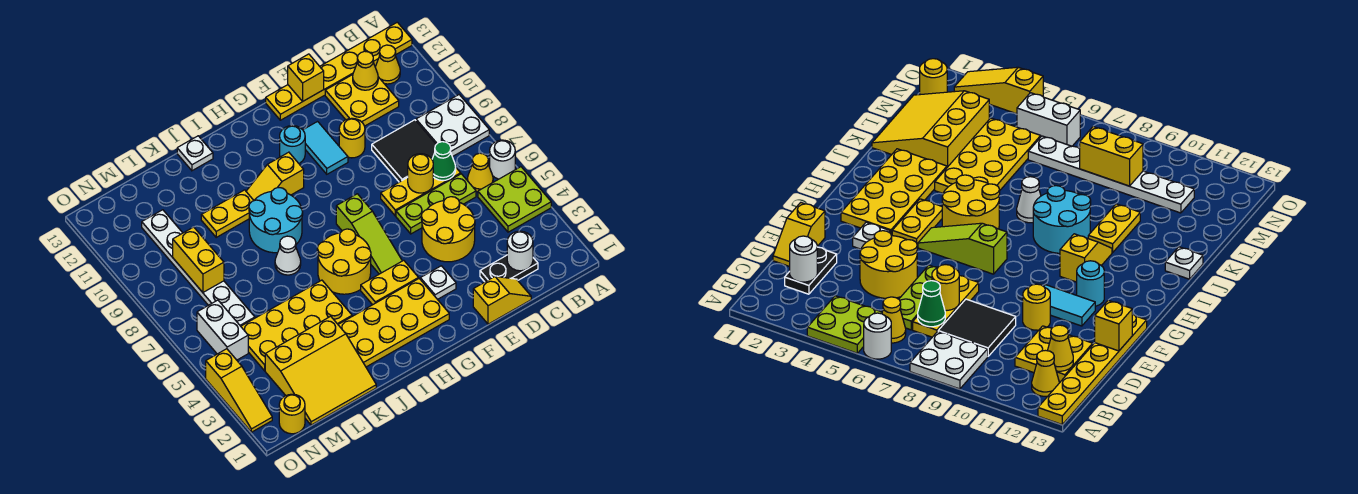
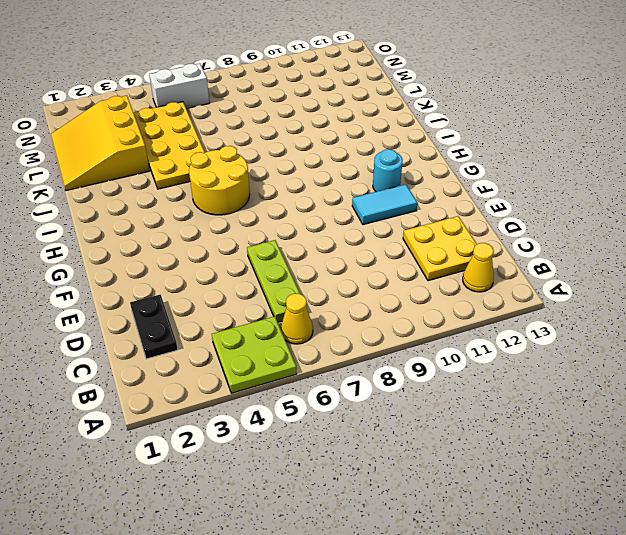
none -> white 1x1 round brick [490,140,515,179]
none -> white 2x2 plate [416,95,489,157]
none -> yellow 1x6 plate [266,22,412,120]
none -> yellow 1x3 plate [381,168,461,216]

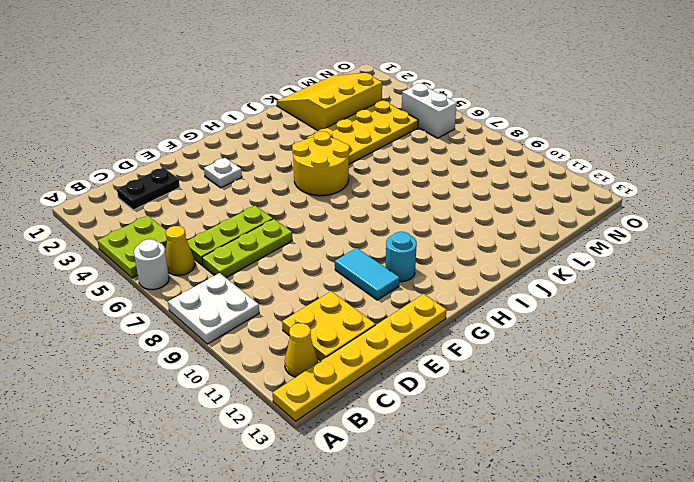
lime 1x3 plate [202,219,292,278] -> yellow 1x3 plate [381,168,461,216]
none -> black 2x2 tile [372,120,436,182]
none -> yellow 1x2 slope [473,276,531,324]
none -> yellow 2x2 round brick [421,197,475,262]
none -> yellow 1x1 round brick [339,118,365,158]

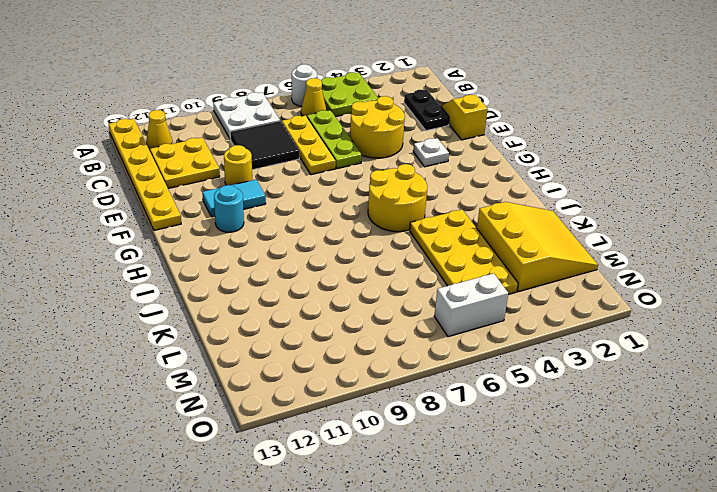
none -> yellow 2x4 plate [338,279,449,367]
none -> yellow 1x2 plate [361,260,419,305]
none -> lime 1x3 slope [336,194,402,274]
none -> yellow 1x2 slope [246,152,304,200]

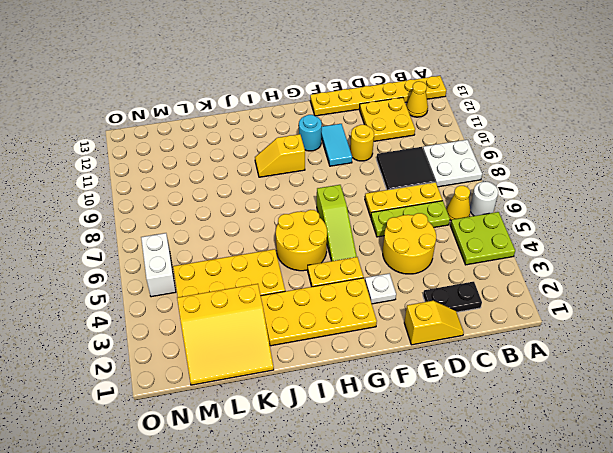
none -> cyan 2x2 round brick [249,188,303,253]
none -> white 1x1 cone [275,236,301,275]
none -> yellow 1x2 plate [201,190,254,237]
none -> white 1x1 plate [177,136,213,171]

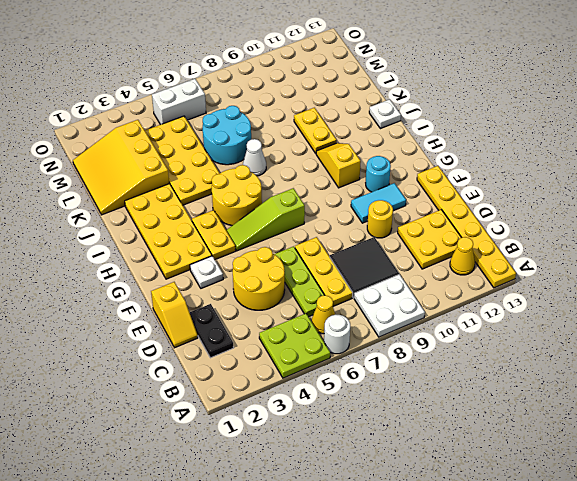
cyan 2x2 round brick [202,106,251,165] -> cyan 2x2 round brick moved to [249,188,303,253]
none -> white 1x6 plate [142,210,255,326]
none -> yellow 1x1 round brick [279,394,305,434]
none -> yellow 1x3 slope [206,349,272,432]
none -> white 1x1 round brick [507,231,533,271]

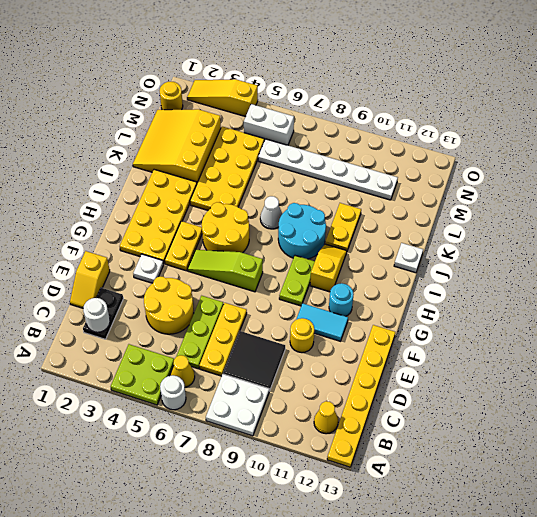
lime 1x2 plate [279,256,315,306] -> none
none -> yellow 2x2 plate [325,75,399,126]
none -> green 1x1 cone [432,142,456,181]
none -> yellow 1x1 cone [353,51,378,90]
none -> yellow 1x1 round brick [408,154,433,193]

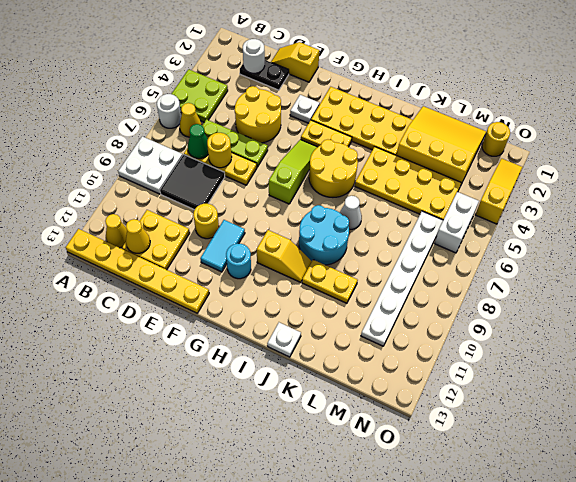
none -> yellow 1x1 brick [288,54,324,101]
none -> yellow 1x2 brick [173,227,224,292]

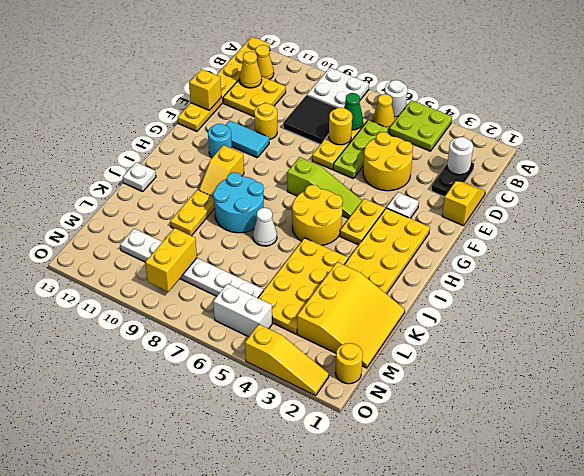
yellow 1x2 brick [145,228,197,292] -> yellow 1x2 brick turned to [173,227,224,292]

